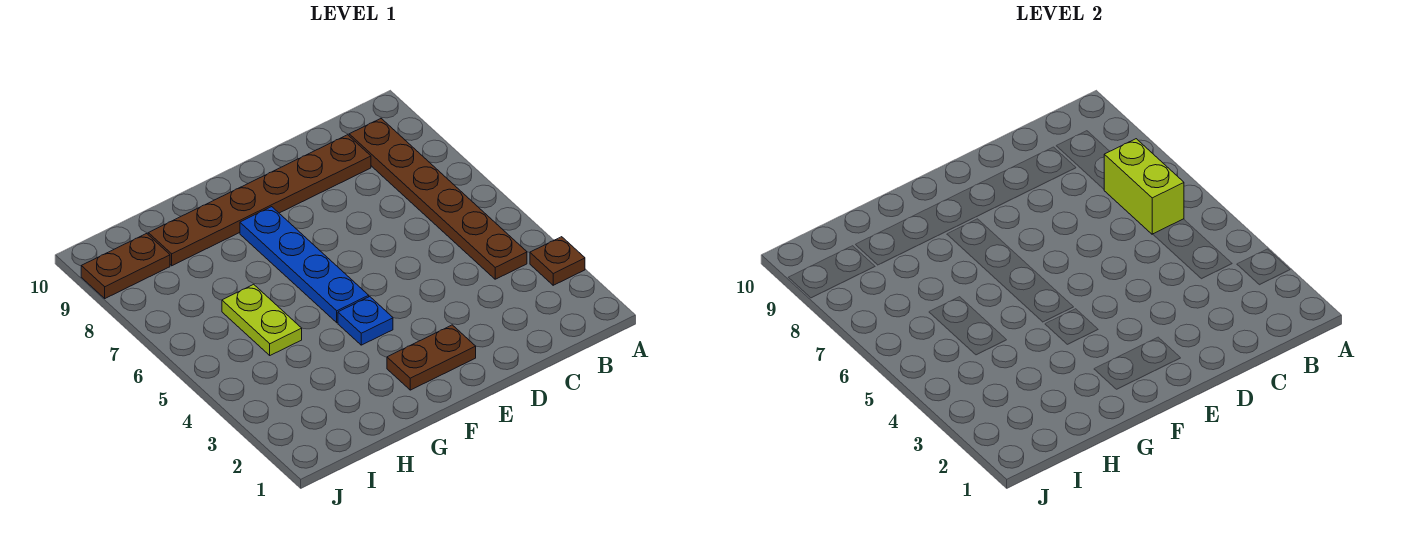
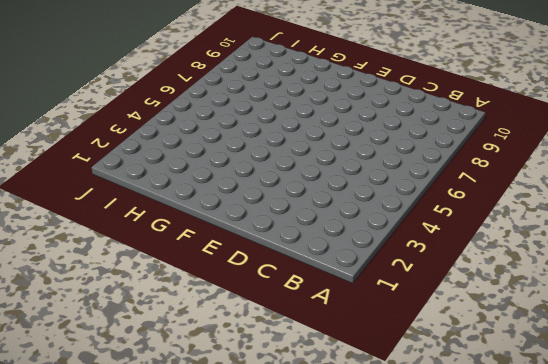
none -> brown 1x1 plate [530,237,585,285]
none -> brown 1x6 plate [349,119,527,279]

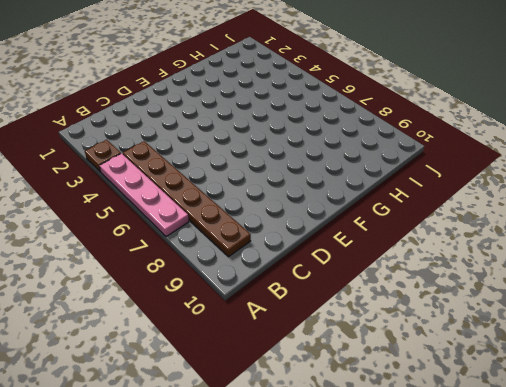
pink 1x4 plate [100,153,189,237] -> none
none -> brown 1x6 plate [148,135,371,266]
none -> brown 1x2 plate [387,325,476,390]

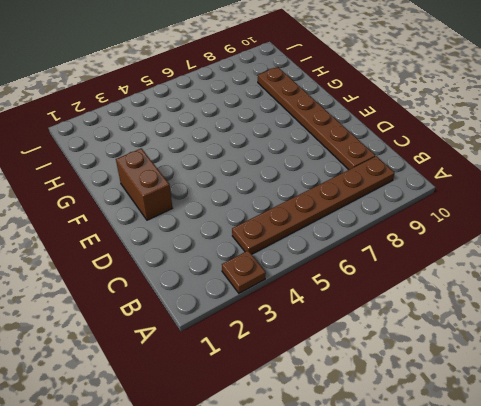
brown 1x2 brick [116,148,172,220] -> brown 1x2 plate [387,325,476,390]
none -> blue 1x1 plate [338,297,393,345]
none -> blue 1x4 plate [240,207,369,323]

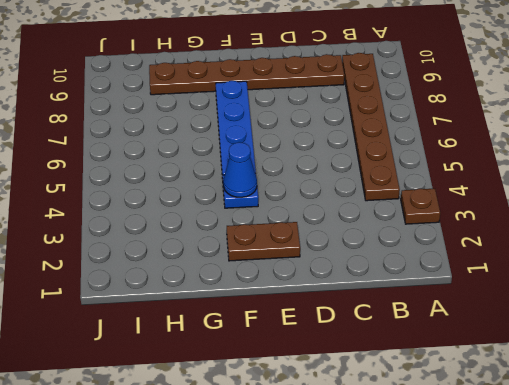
blue 1x1 cone [223,142,257,198] -> none
none -> lime 1x2 plate [222,284,302,355]
none -> brown 1x2 plate [81,234,170,298]

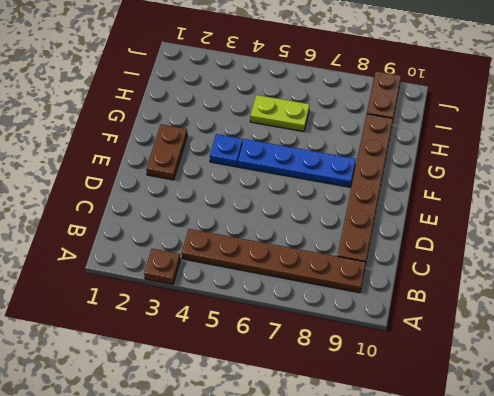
none -> lime 1x2 brick [1104,139,1184,234]

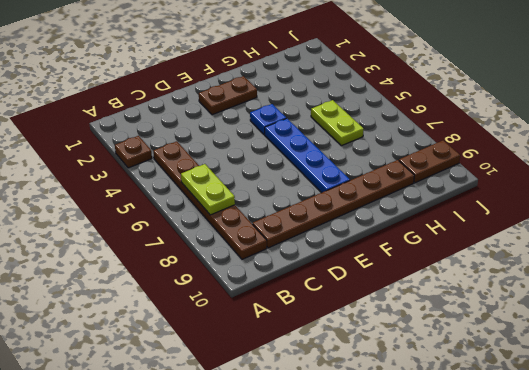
lime 1x2 plate [181,164,235,215] -> lime 1x2 brick [1104,139,1184,234]

